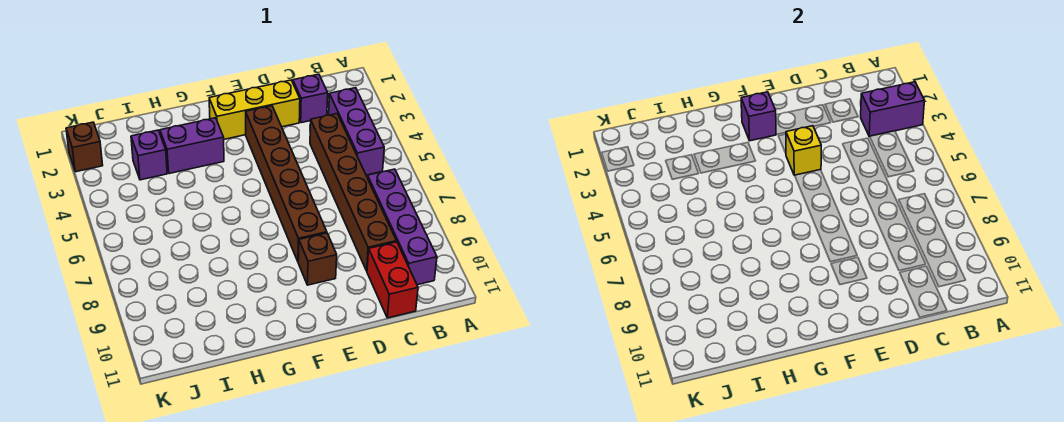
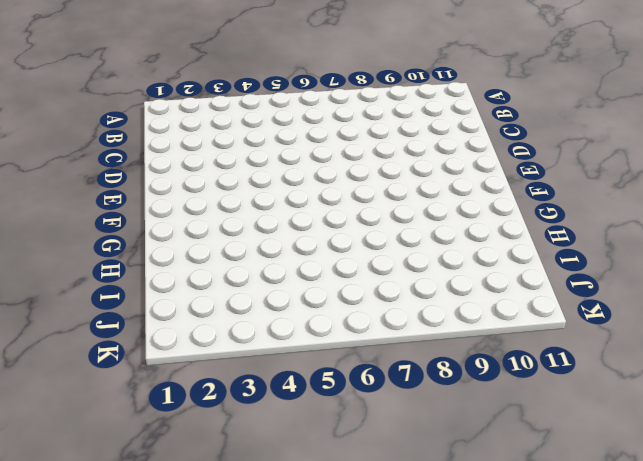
none -> purple 1x3 brick [329,88,384,175]
none -> purple 1x4 brick [367,169,437,285]
none -> purple 1x1 brick [293,74,328,123]

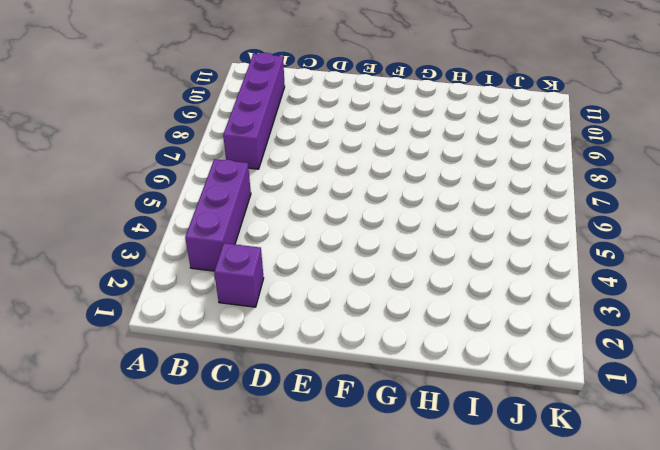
none -> brown 1x6 brick [310,114,396,271]
none -> red 1x2 brick [367,242,418,318]
none -> yellow 1x3 brick [209,80,300,139]

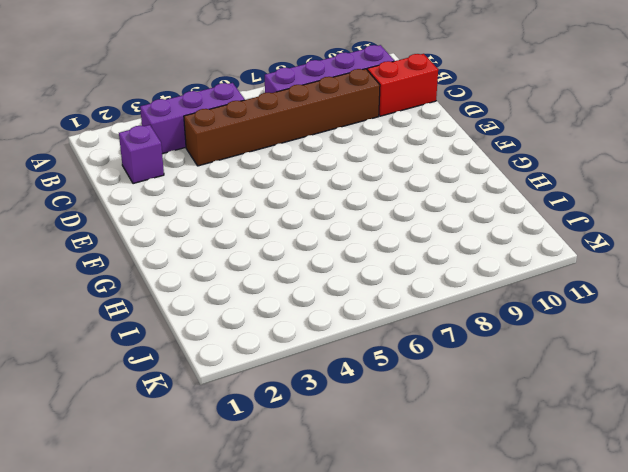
none -> yellow 1x3 brick [209,80,300,139]
none -> brown 1x6 brick [246,106,327,261]
none -> brown 1x1 brick [298,233,337,285]

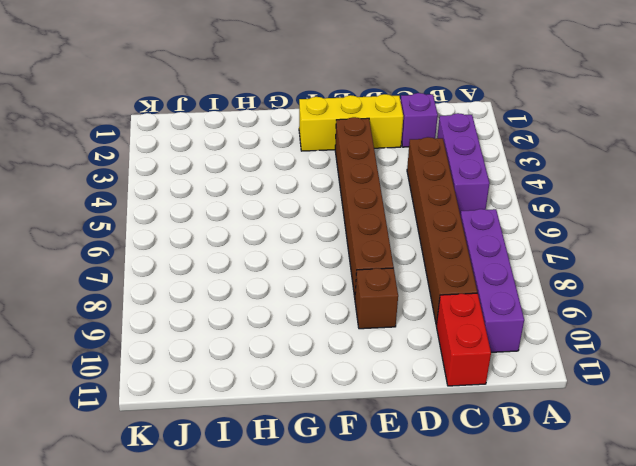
none -> purple 1x2 brick [160,118,224,174]
none -> purple 1x1 brick [131,130,167,180]
none -> brown 1x1 brick [66,122,103,172]

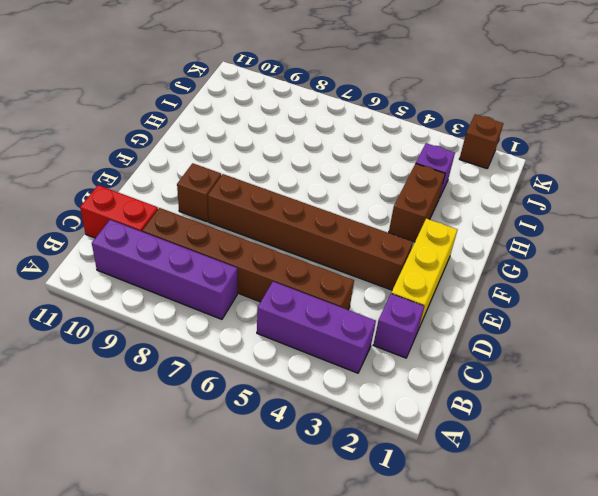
brown 1x2 brick [389,163,445,242] -> purple 1x2 brick [160,118,224,174]
none -> purple 1x2 brick [861,82,925,137]
none -> yellow 1x1 brick [786,126,821,175]
none -> purple 1x1 brick [741,92,776,141]

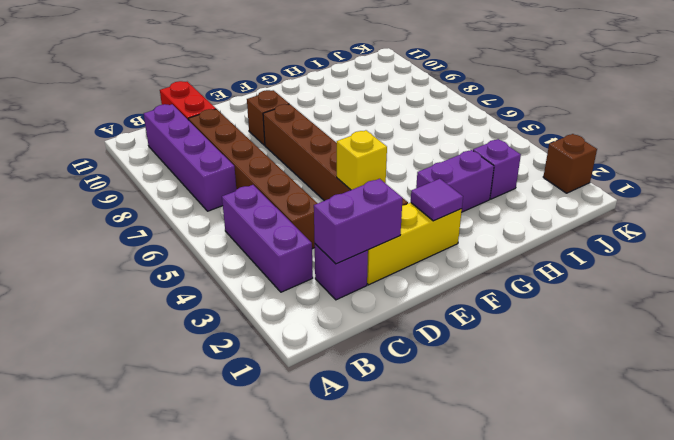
purple 1x2 brick [314,179,403,264] -> purple 1x2 brick moved to [861,82,925,137]
purple 1x1 tile [411,179,463,221] -> purple 1x1 brick [741,92,776,141]

